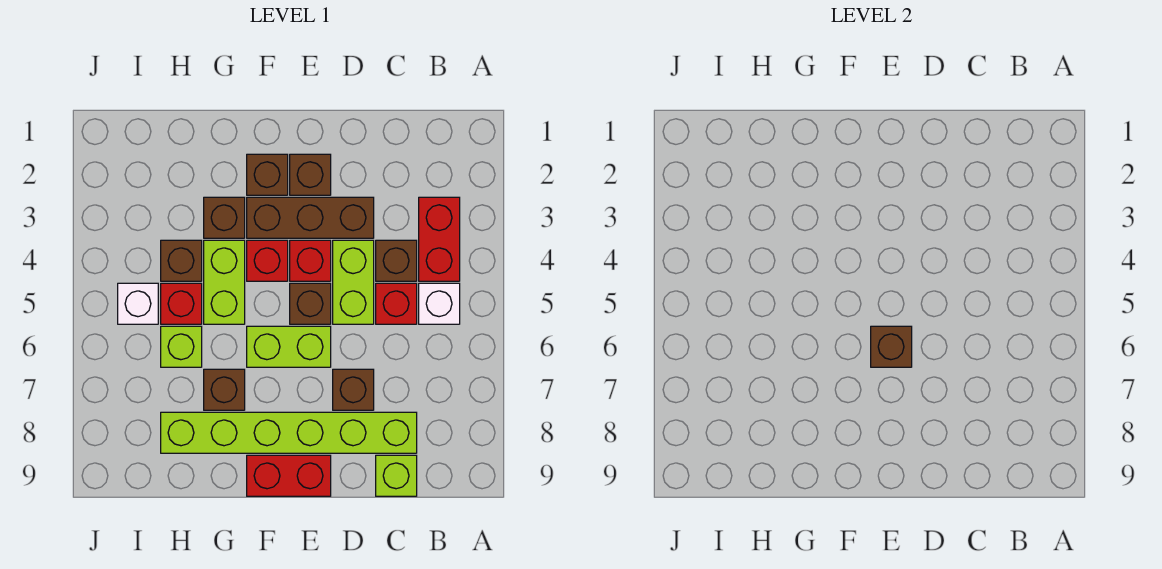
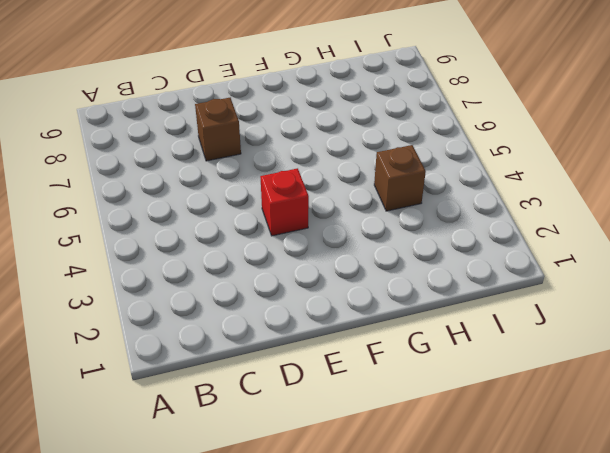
none -> red 1x2 brick [419,197,460,281]
none -> white 1x1 brick [419,283,460,324]
none -> brown 1x1 brick [376,240,417,281]

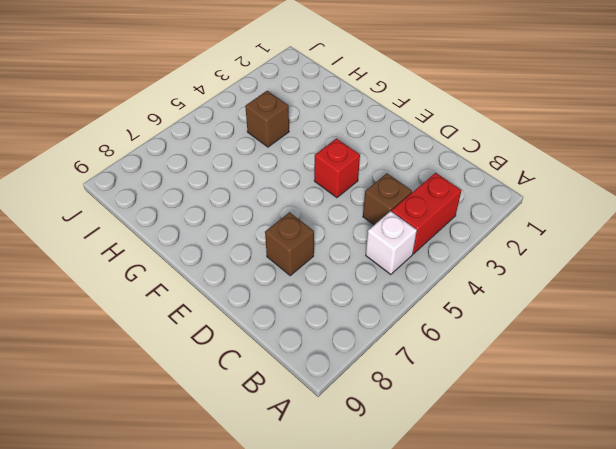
none -> red 1x1 brick [376,283,417,324]
none -> lime 1x6 brick [161,412,417,453]
none -> lime 1x1 brick [376,455,417,496]

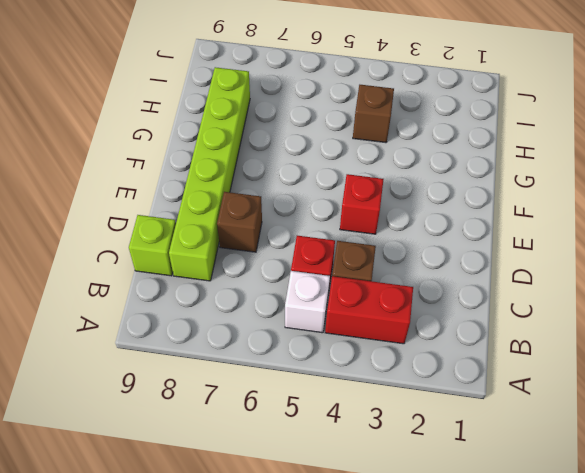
none -> brown 1x3 brick [247,197,374,238]
none -> lime 1x2 brick [333,240,374,324]
none -> brown 1x1 brick [290,154,331,195]

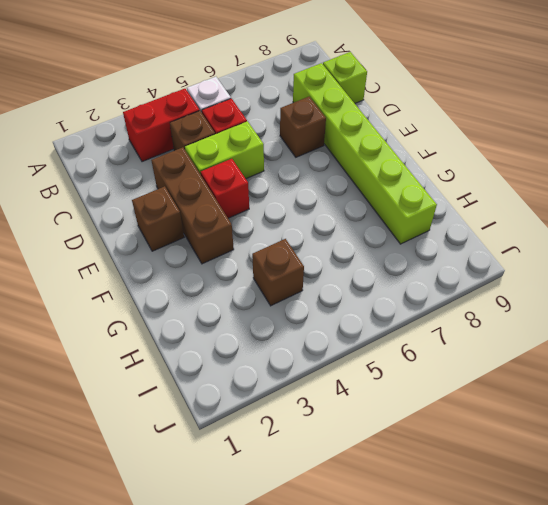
none -> brown 1x1 brick [290,283,331,324]
none -> lime 1x2 brick [247,326,331,367]
none -> red 1x2 brick [247,455,331,496]

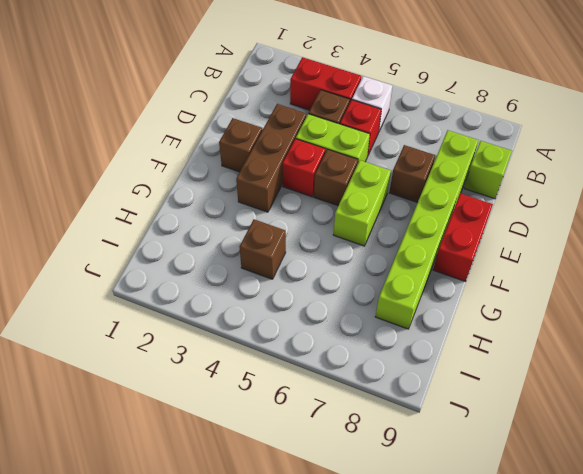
none -> brown 1x1 brick [247,154,288,195]
none -> red 1x1 brick [247,240,288,281]
none -> brown 1x1 brick [204,197,245,238]

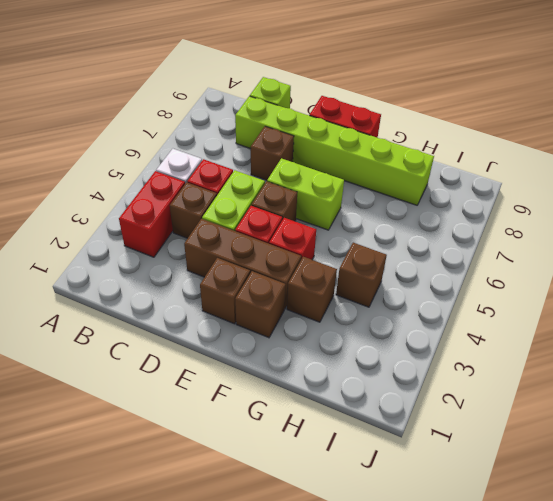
none -> lime 1x2 brick [204,240,245,324]
none -> brown 1x1 brick [204,369,245,410]
none -> red 1x1 brick [161,283,202,324]

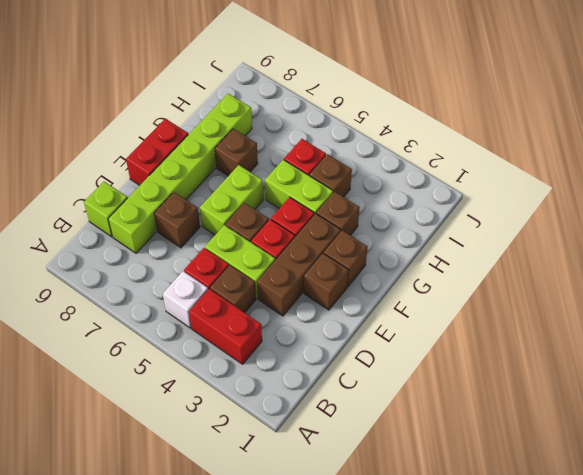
none -> lime 1x1 brick [161,326,202,367]
none -> white 1x1 brick [118,283,158,324]
none -> brown 1x1 brick [871,326,912,367]

